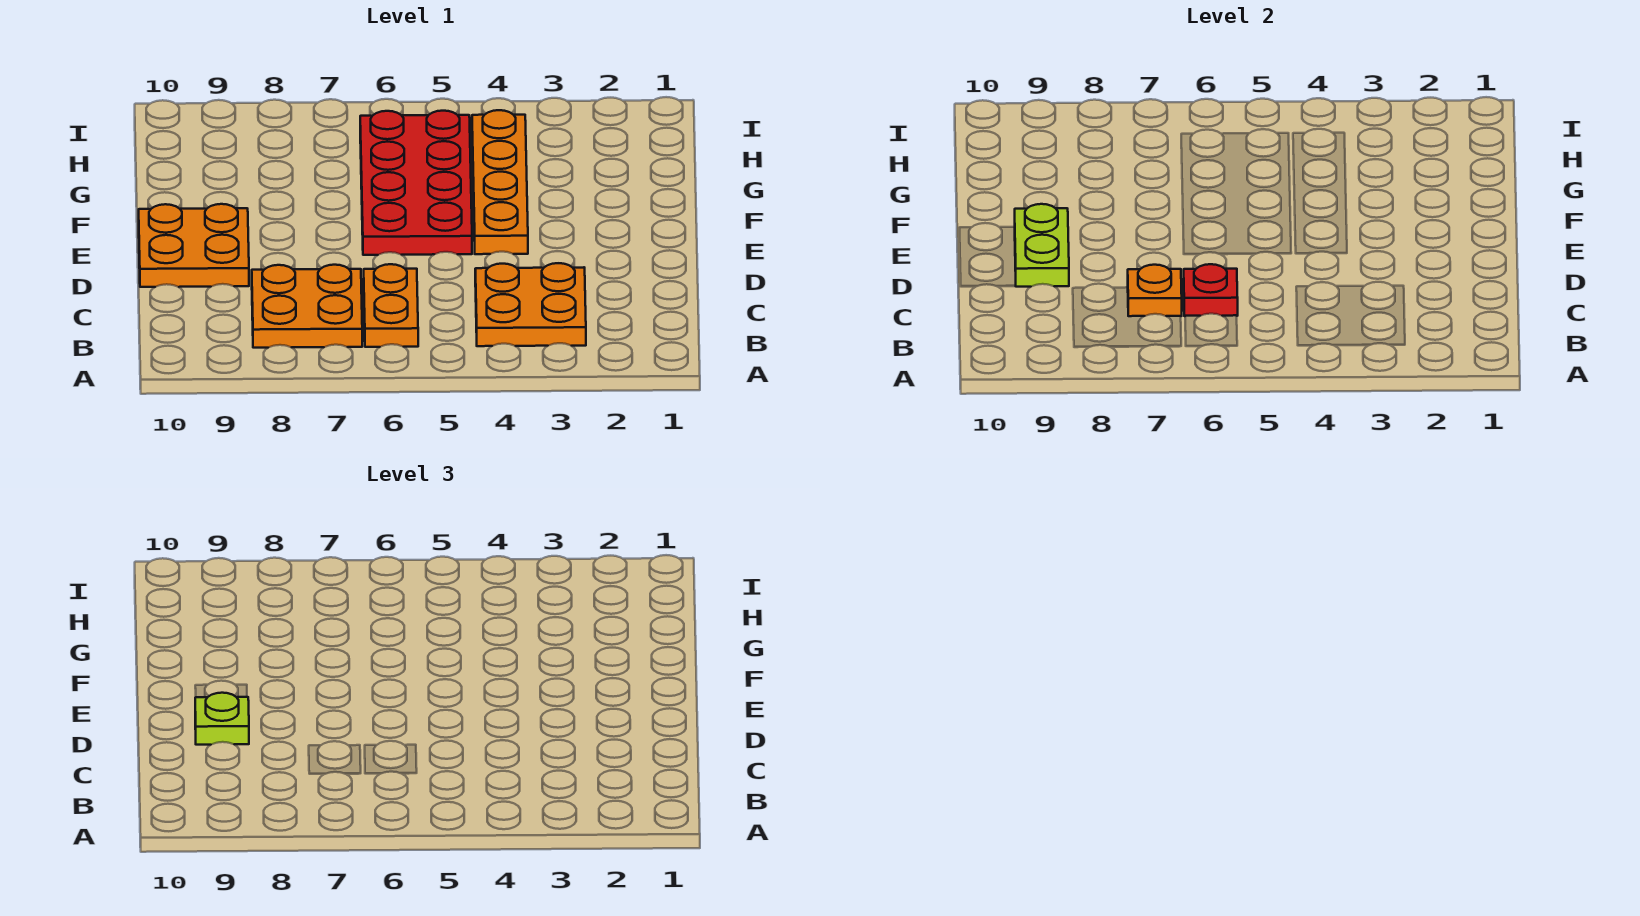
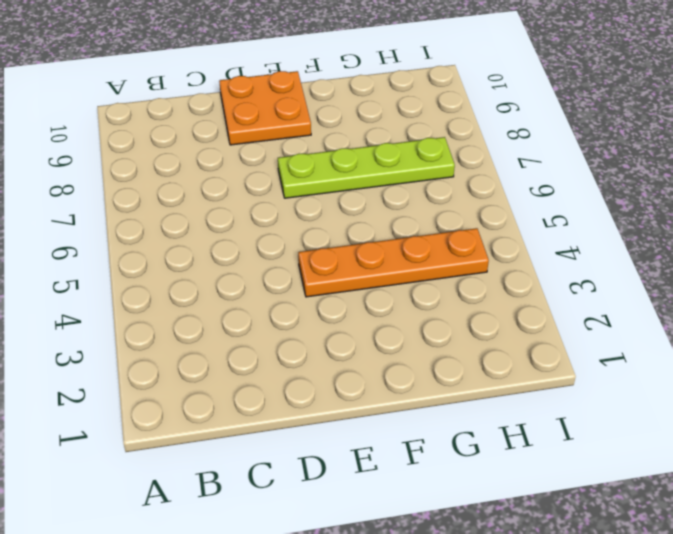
lime 1x4 plate [278,137,455,198] -> none
none -> orange 2x2 plate [475,263,586,346]
none -> orange 1x2 plate [364,264,418,347]

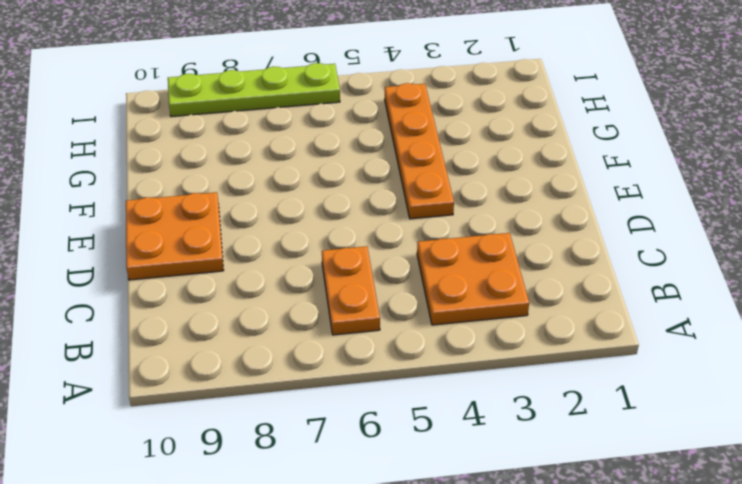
lime 1x4 plate [168,63,340,117] -> none
none -> orange 2x2 plate [252,265,362,348]
none -> red 2x4 plate [360,111,472,255]

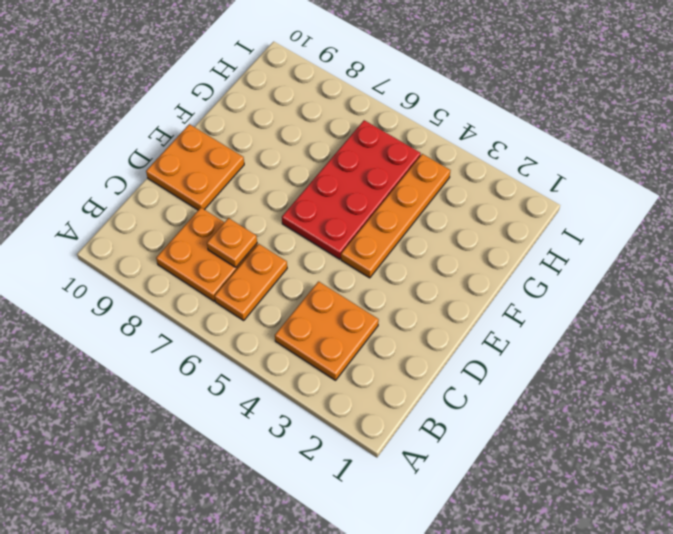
none -> red 1x1 plate [1184,264,1238,316]
none -> lime 1x2 plate [1015,204,1069,287]

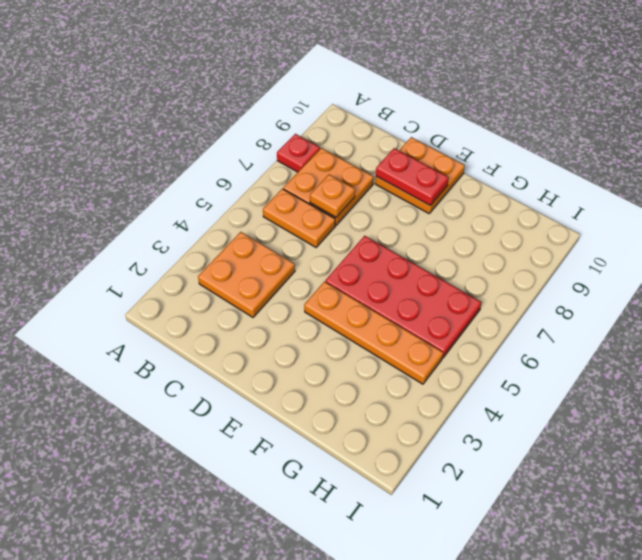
red 1x1 plate [277,134,320,172] -> red 1x1 plate moved to [1184,264,1238,316]
red 1x2 plate [376,148,449,205] -> lime 1x2 plate [1015,204,1069,287]
none -> lime 1x1 plate [195,693,249,745]

